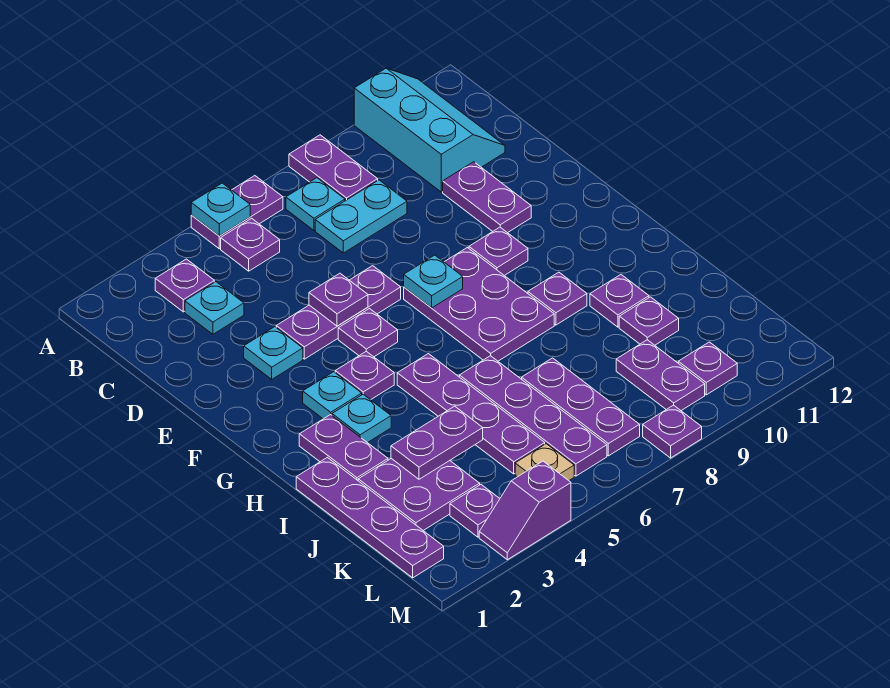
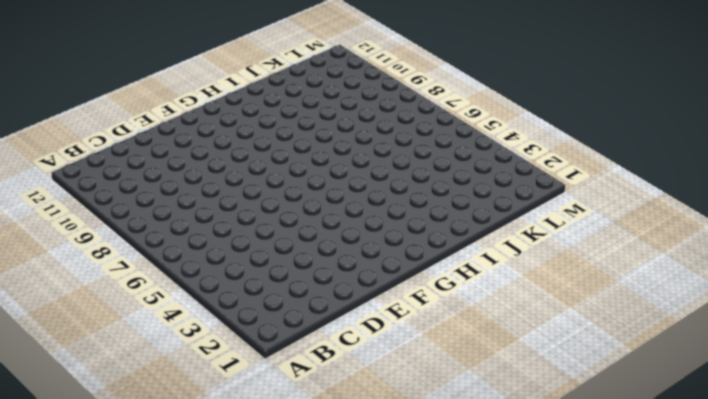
none -> purple 1x2 plate [191,176,283,249]
none -> purple 1x2 plate [289,135,378,201]
none -> cyan 2x3 slope [354,68,505,192]
none -> purple 1x1 plate [155,259,214,312]

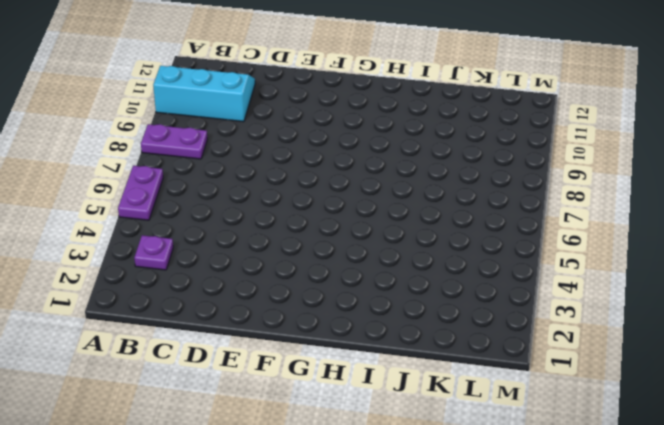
none -> purple 1x1 plate [221,218,280,271]
none -> cyan 1x1 plate [286,178,345,230]
none -> cyan 1x1 plate [185,282,244,334]
none -> cyan 1x2 plate [315,180,407,253]

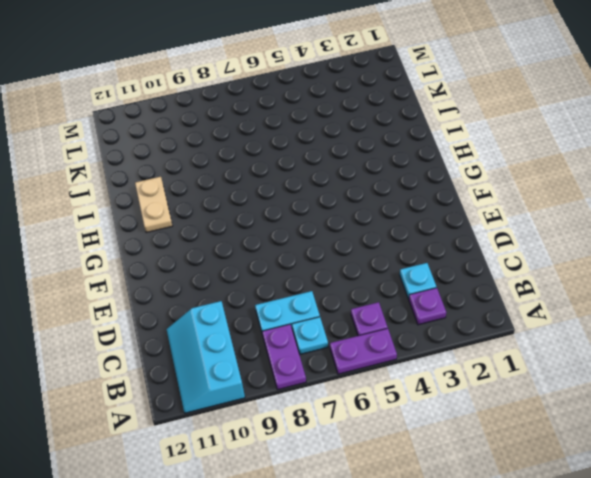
tan 1x2 plate [135,177,173,233] -> none
none -> purple 1x2 plate [443,162,531,233]
none -> cyan 1x1 plate [244,327,303,379]
none -> purple 1x3 plate [276,266,401,359]
none -> purple 1x1 plate [338,309,398,357]

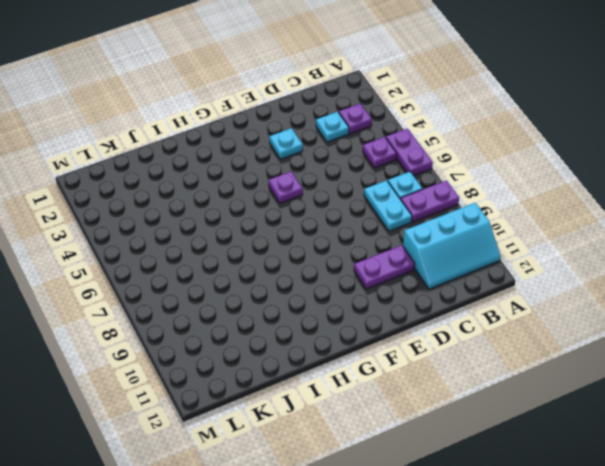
none -> purple 1x3 plate [276,266,401,359]
none -> purple 2x3 plate [404,248,554,361]
none -> purple 1x1 plate [469,227,528,276]
none -> cyan 1x1 plate [303,372,362,419]

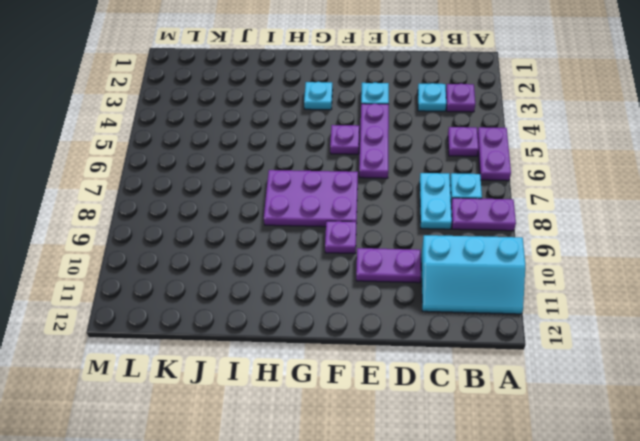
none -> purple 1x1 plate [335,351,394,400]
none -> purple 1x2 plate [299,414,388,480]
none -> cyan 1x1 plate [332,394,391,443]
none -> purple 1x4 plate [397,354,545,474]

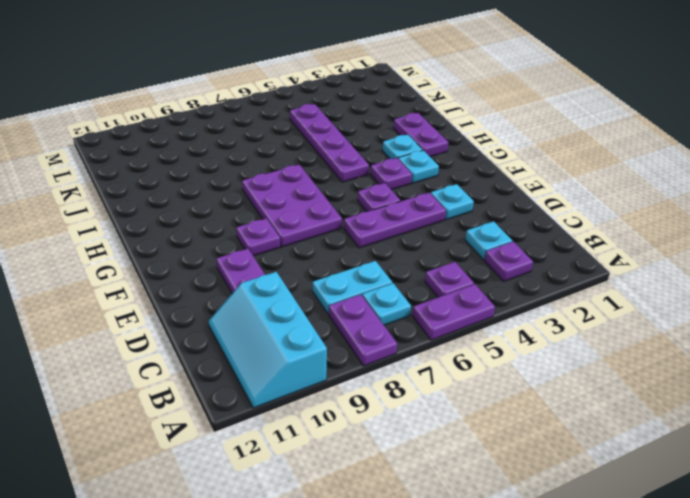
none -> purple 1x1 plate [528,272,587,325]
none -> purple 1x4 plate [296,457,444,578]
none -> purple 1x4 plate [459,356,607,476]
none -> purple 1x1 plate [590,275,649,327]

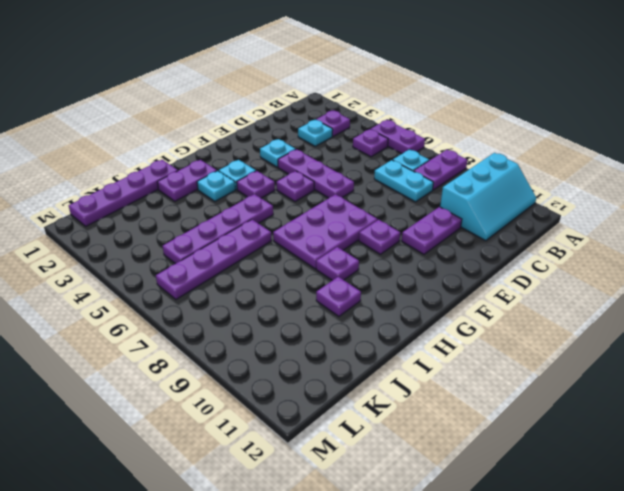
none -> purple 2x2 plate [358,459,480,530]
none -> purple 1x3 plate [522,358,640,456]
none -> purple 1x1 plate [619,297,679,345]
none -> purple 1x2 plate [616,340,705,411]

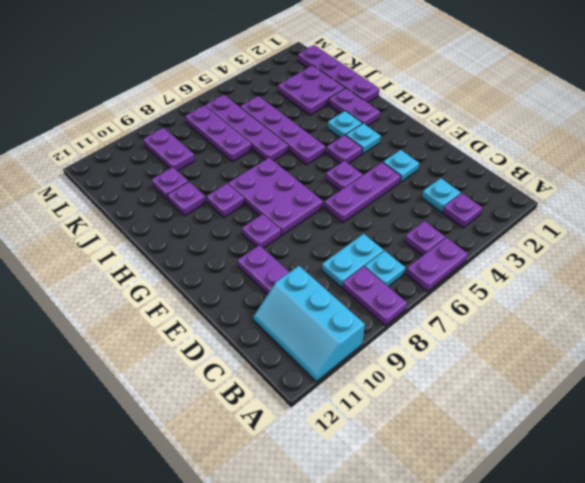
none -> purple 1x1 plate [450,485,500,537]
none -> tan 1x1 plate [515,444,574,480]
none -> purple 1x1 plate [678,342,737,395]
none -> purple 1x2 slope [479,461,571,560]

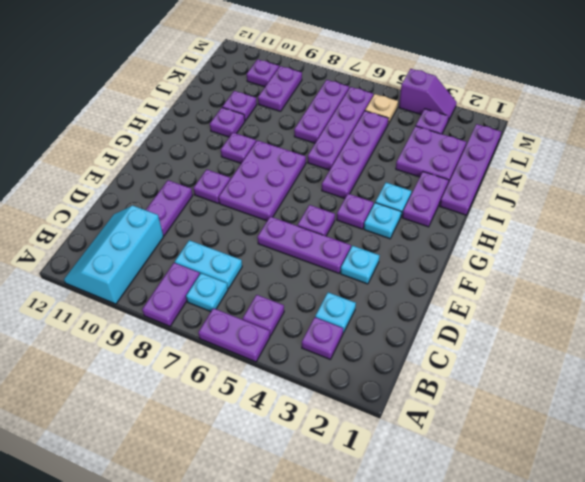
none -> purple 1x1 plate [643,405,702,458]
none -> cyan 1x1 plate [191,183,250,236]
none -> purple 1x1 plate [309,273,368,326]
none -> cyan 1x1 plate [404,255,463,308]

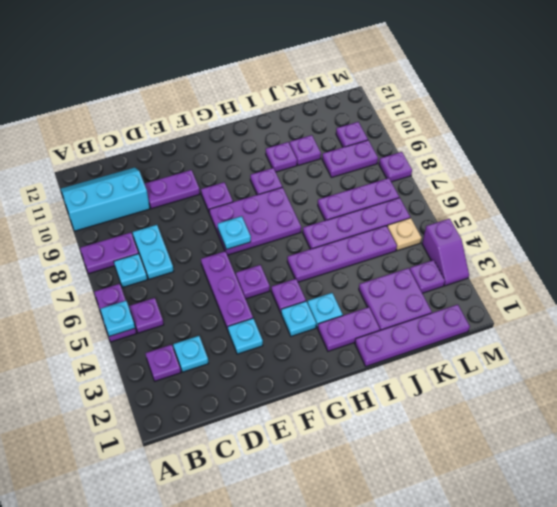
none -> purple 1x1 plate [309,273,368,326]
none -> purple 1x2 plate [391,406,483,479]

